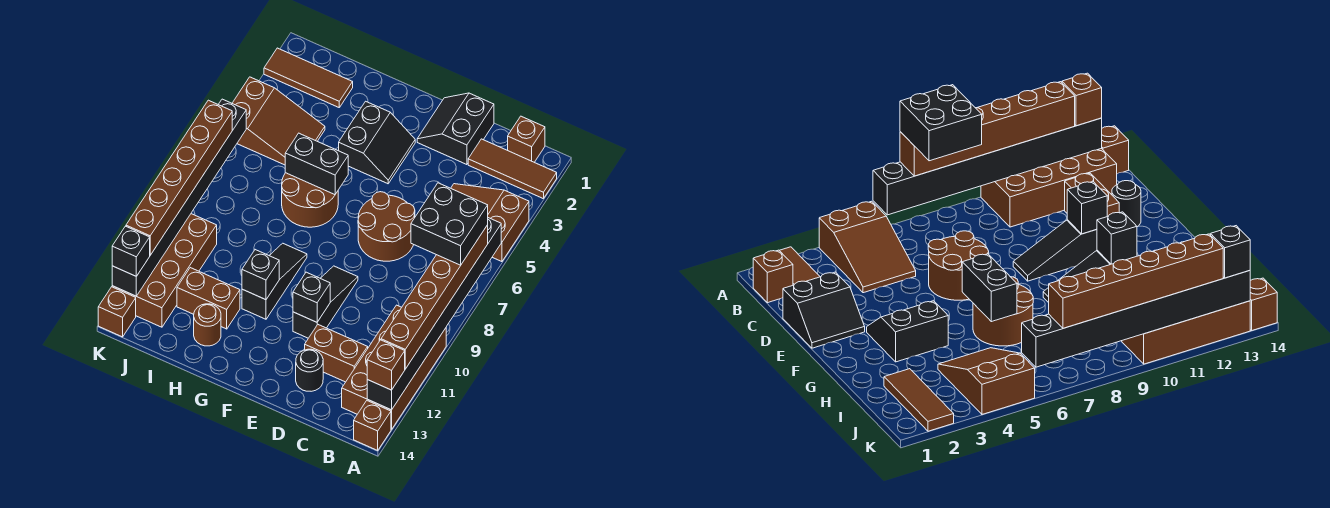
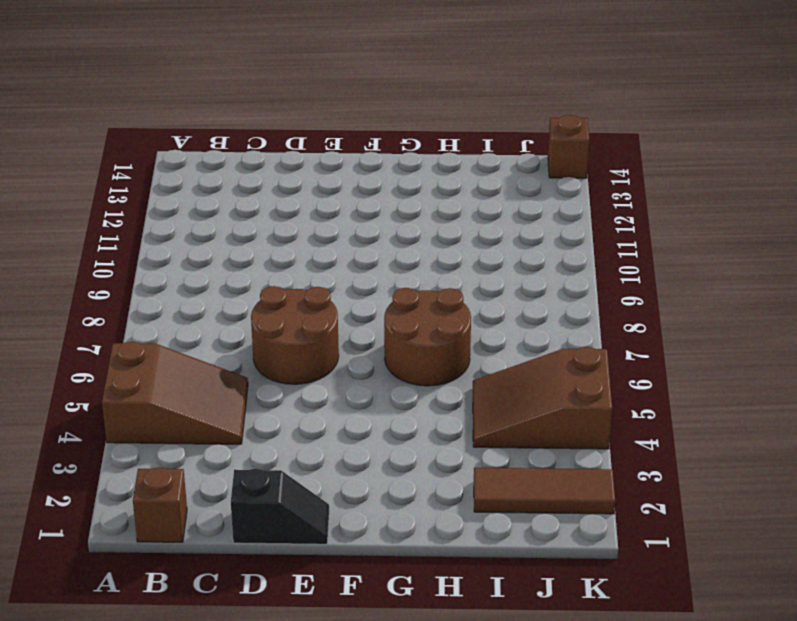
black 1x2 slope [231,469,329,544] -> black 2x2 slope [417,93,494,165]
none -> brown 1x3 tile [468,139,557,199]
none -> brown 2x4 brick [342,305,446,430]
none -> brown 1x1 brick [354,401,391,450]

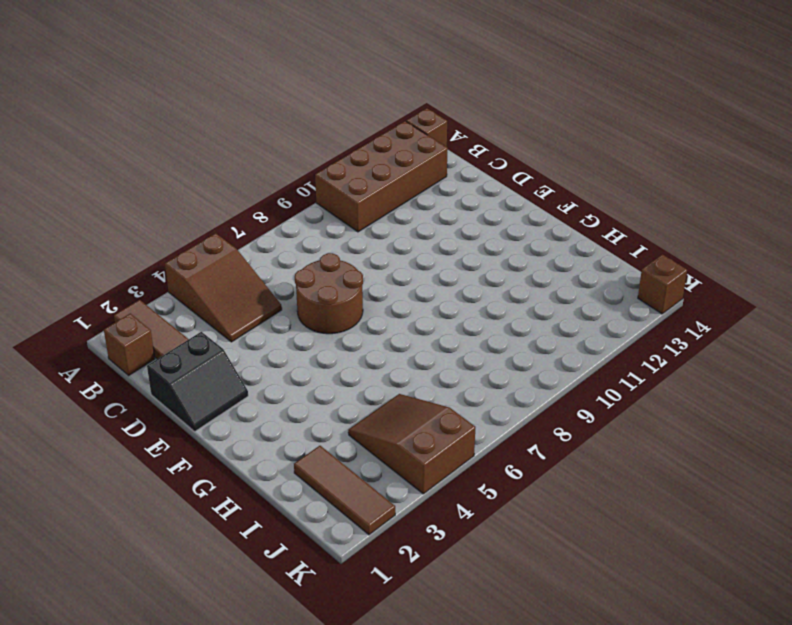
none -> brown 1x2 brick [305,325,368,382]
none -> black 1x1 round brick [296,349,323,391]
none -> black 1x3 slope [293,266,358,338]

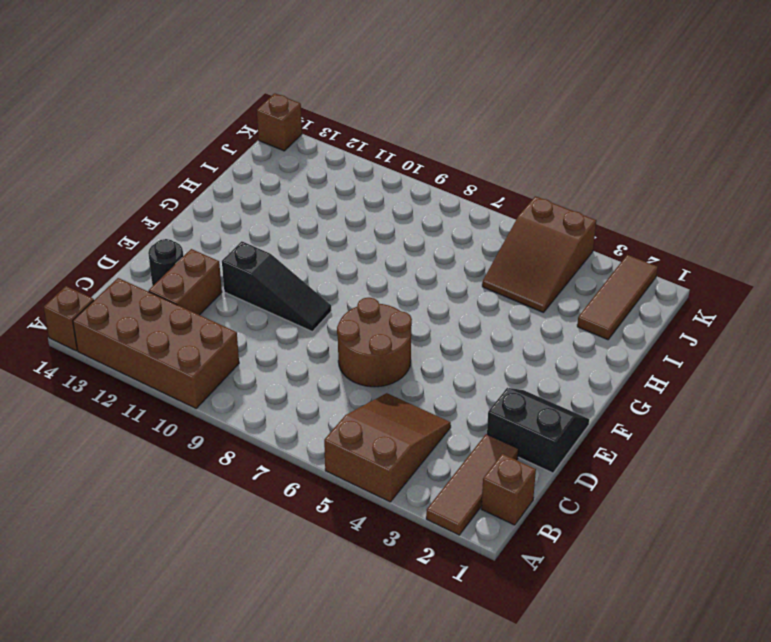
none -> black 2x2 slope [339,101,415,184]
none -> brown 2x2 round brick [282,173,338,227]
none -> black 1x3 slope [242,243,307,319]

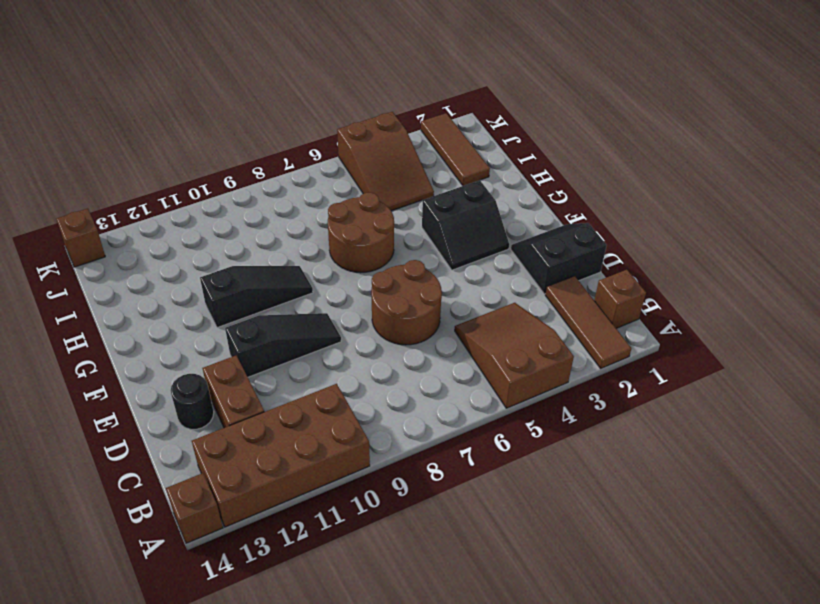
none -> brown 1x2 brick [177,268,240,329]
none -> brown 1x1 round brick [194,304,221,346]
none -> brown 2x4 brick [112,214,217,327]

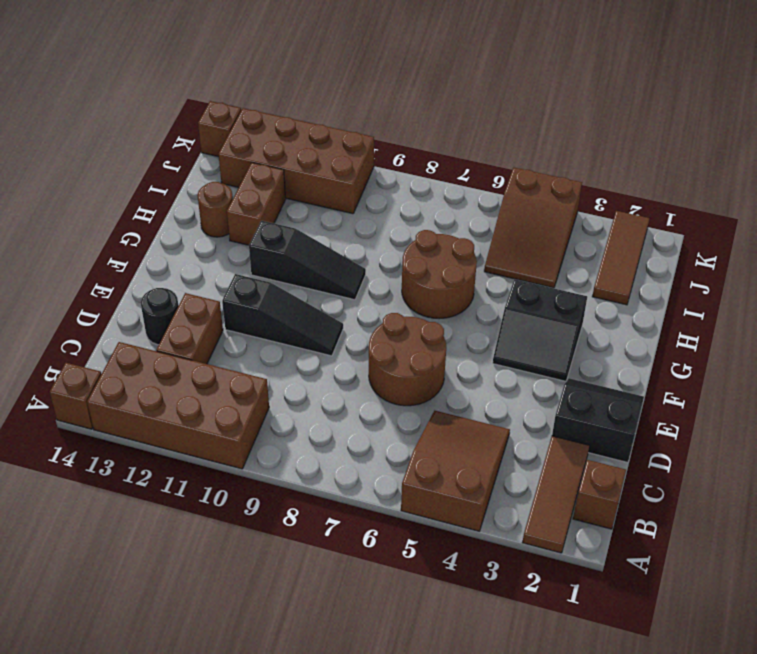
none -> black 1x8 brick [367,218,501,410]
none -> black 1x1 brick [293,272,330,322]
none -> black 1x2 brick [285,133,348,195]

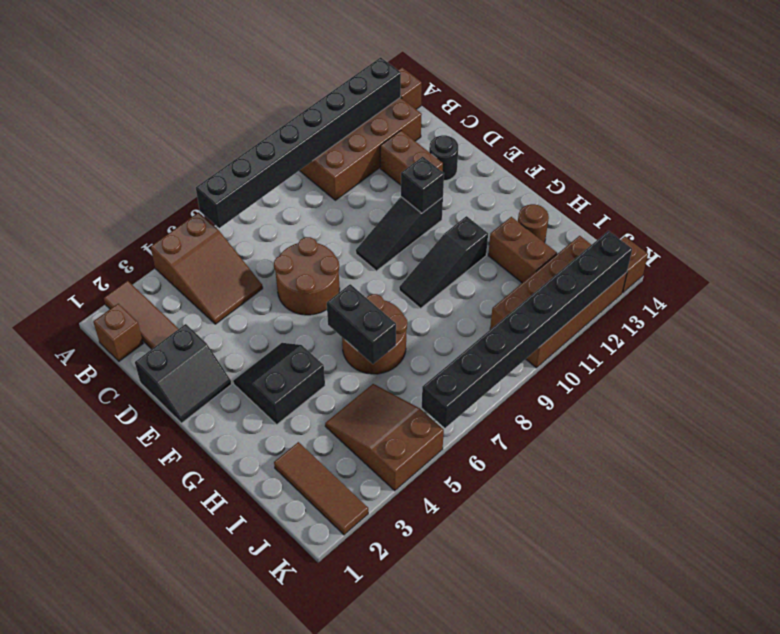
none -> black 1x1 brick [242,250,279,300]
none -> brown 1x6 brick [381,225,488,369]
none -> brown 1x1 brick [367,340,405,390]

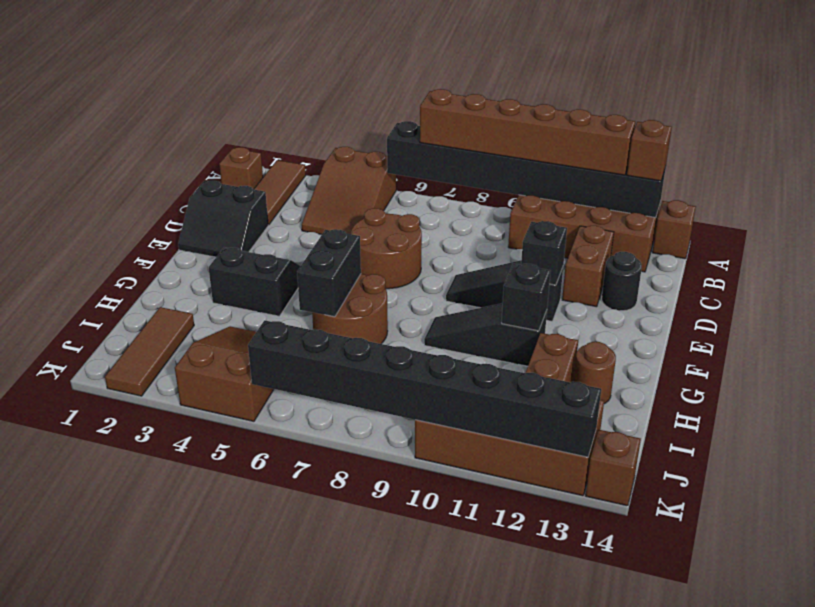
none -> brown 1x6 brick [126,100,232,255]
none -> black 1x1 brick [112,226,150,276]
none -> black 2x2 brick [411,183,488,265]

